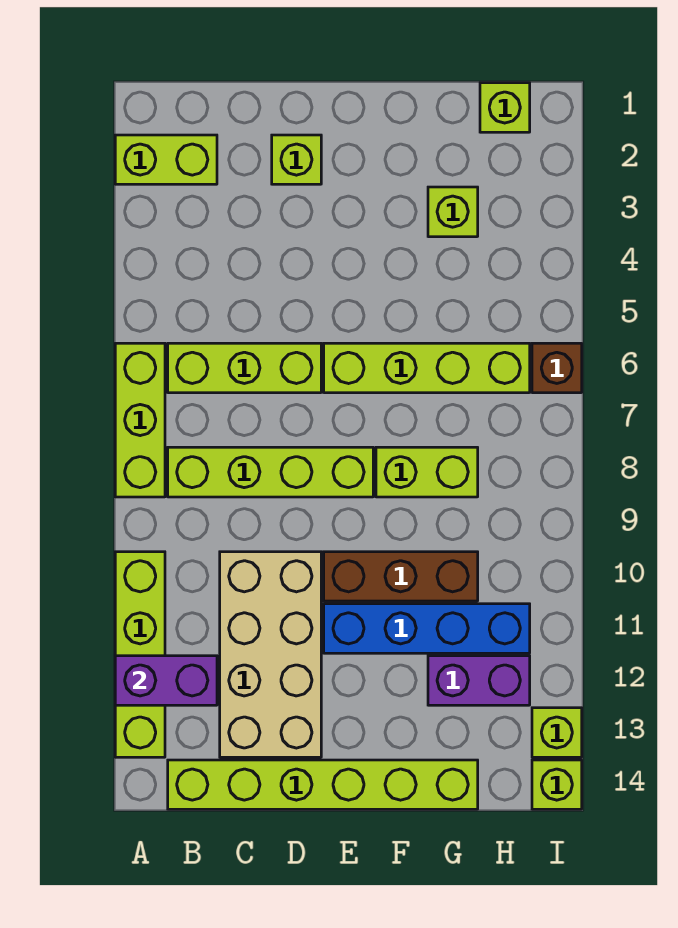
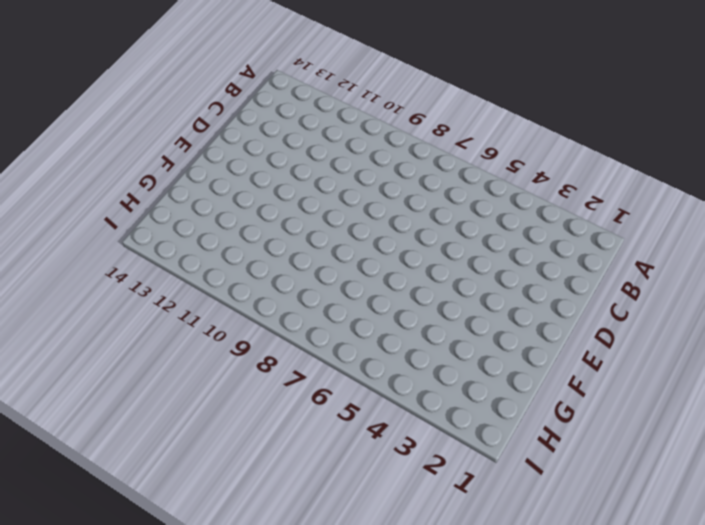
none -> lime 1x2 brick [115,135,217,184]
none -> lime 1x3 brick [115,343,165,497]
none -> lime 1x4 brick [115,552,165,757]

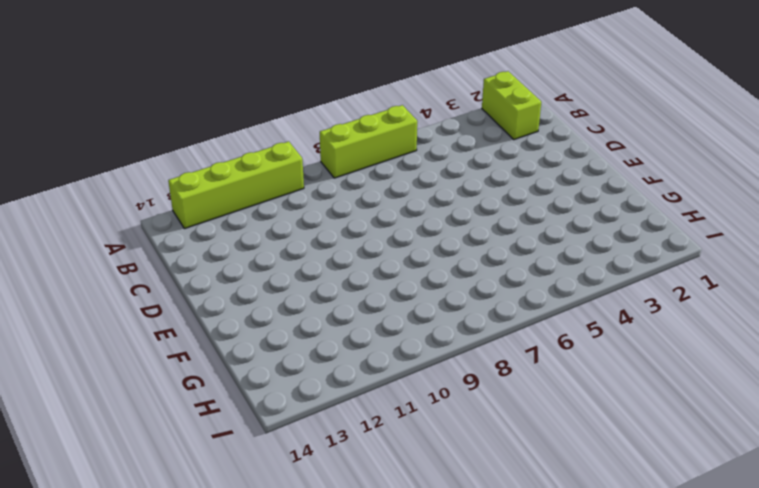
none -> lime 1x3 brick [168,343,321,393]
none -> lime 1x4 brick [168,447,373,497]
none -> lime 1x6 brick [168,760,478,809]

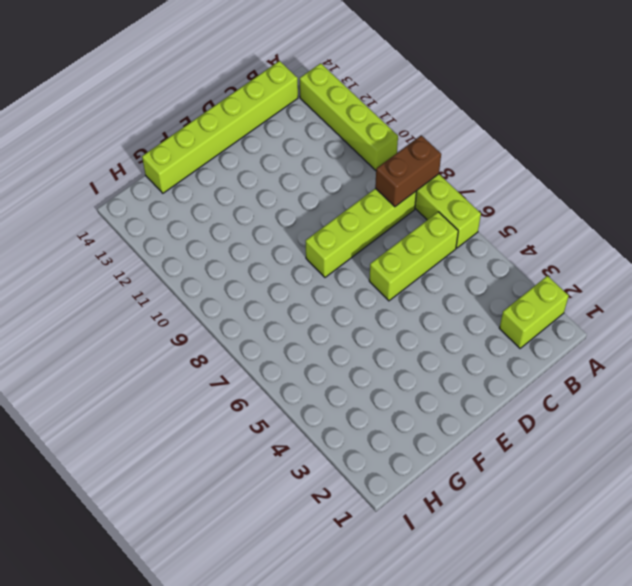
brown 1x2 brick [375,135,441,207] -> none
none -> tan 2x4 brick [220,552,321,757]
none -> lime 1x1 brick [272,135,321,184]
none -> lime 1x4 brick [324,343,530,393]

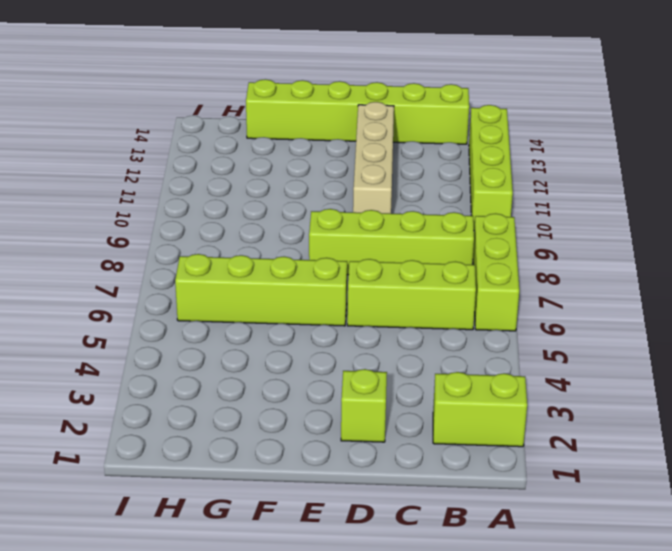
tan 1x4 brick [353,102,394,213] -> tan 2x4 brick [220,552,321,757]
none -> brown 1x3 brick [324,552,478,601]
none -> blue 1x4 brick [324,604,530,653]
none -> lime 1x2 brick [376,447,478,497]

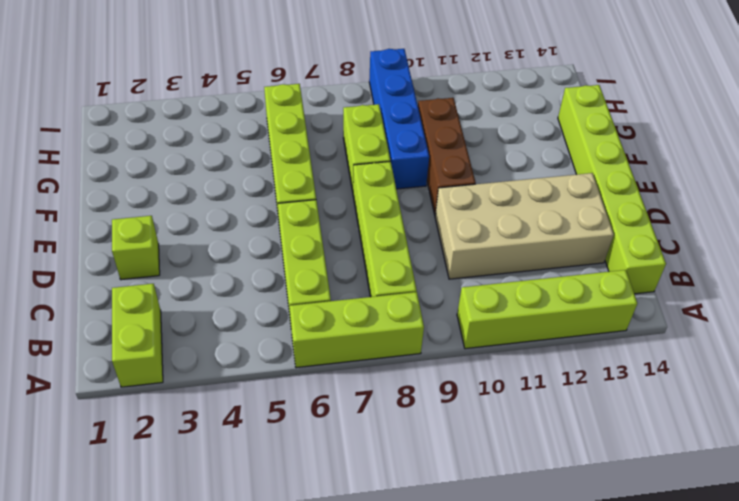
blue 1x4 brick [369,49,429,189] -> blue 1x4 brick moved to [324,604,530,653]
none -> lime 1x1 brick [428,187,478,237]
none -> purple 1x2 brick [428,656,530,705]
none -> lime 1x1 brick [480,83,530,132]

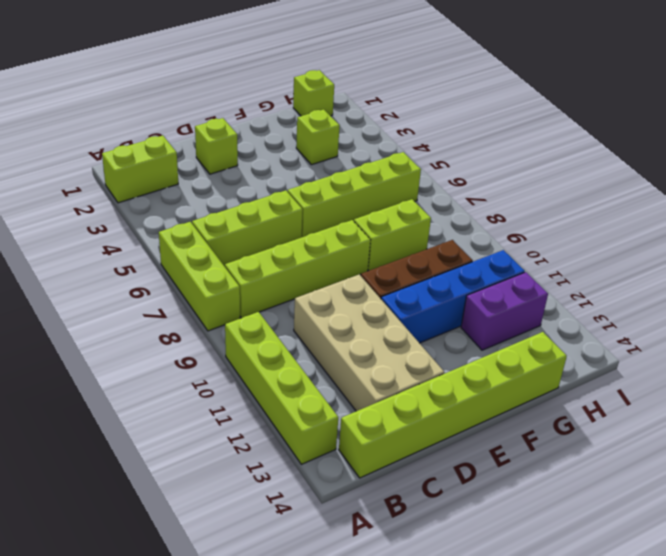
none -> brown 1x1 brick [532,343,582,393]
none -> lime 1x1 brick [532,708,582,757]
none -> lime 1x1 brick [532,760,582,809]

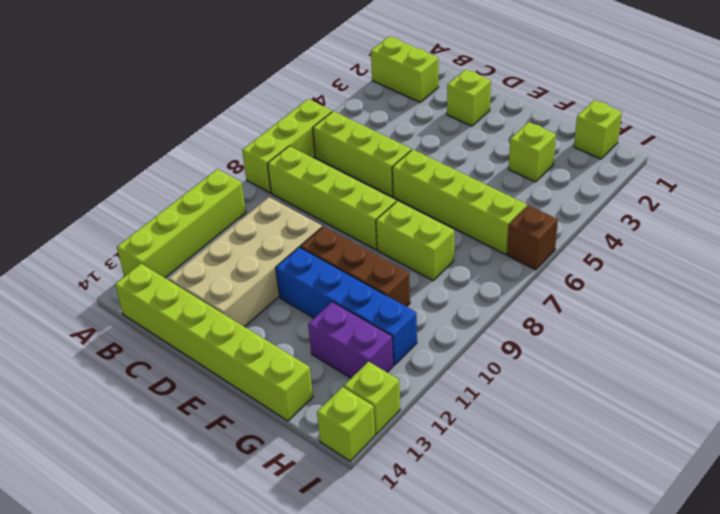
none -> purple 1x2 brick [115,656,217,705]

